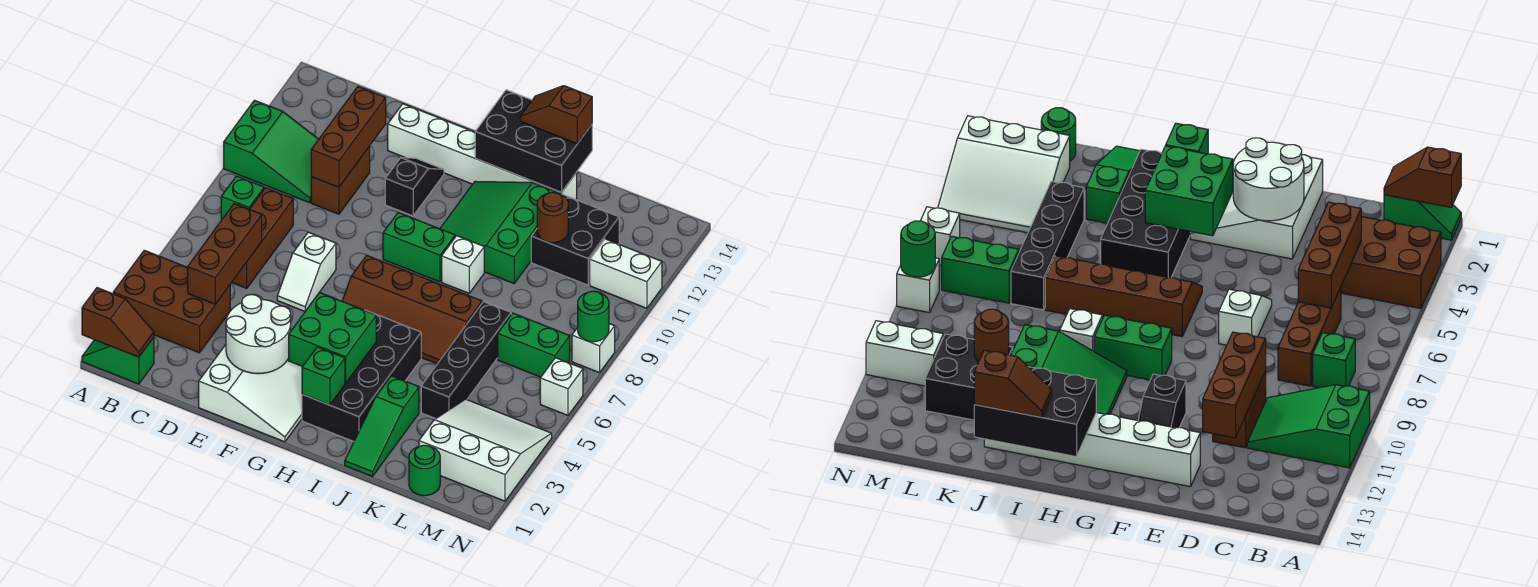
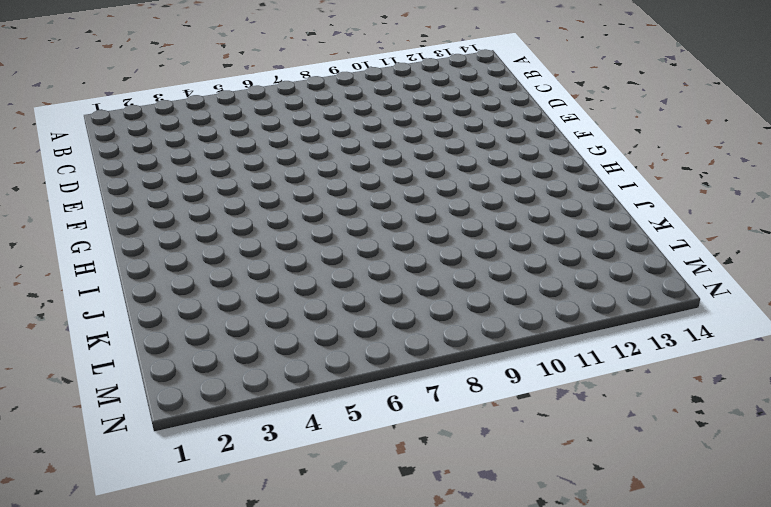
none -> green 1x2 slope [82,337,154,384]
none -> brown 2x3 brick [113,250,230,353]
none -> green 2x3 slope [224,100,319,203]
none -> green 1x1 brick [221,176,264,220]

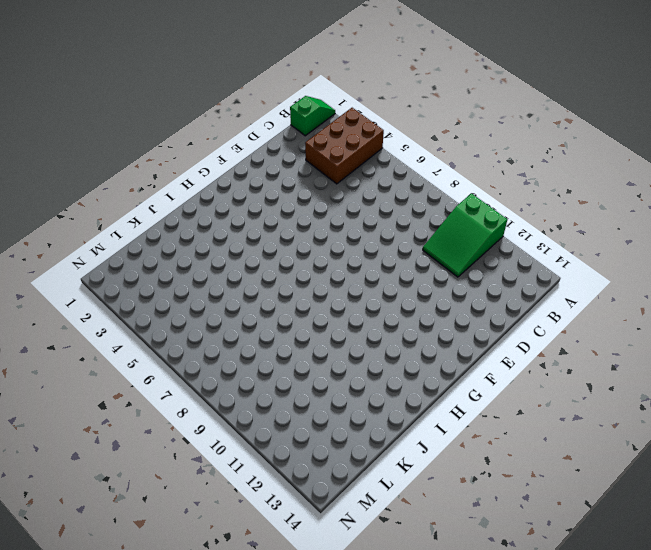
none -> green 1x1 brick [221,176,264,220]
none -> brown 1x3 brick [232,188,293,288]
none -> brown 1x2 brick [311,146,370,214]
none -> white 3x3 slope [199,345,302,442]

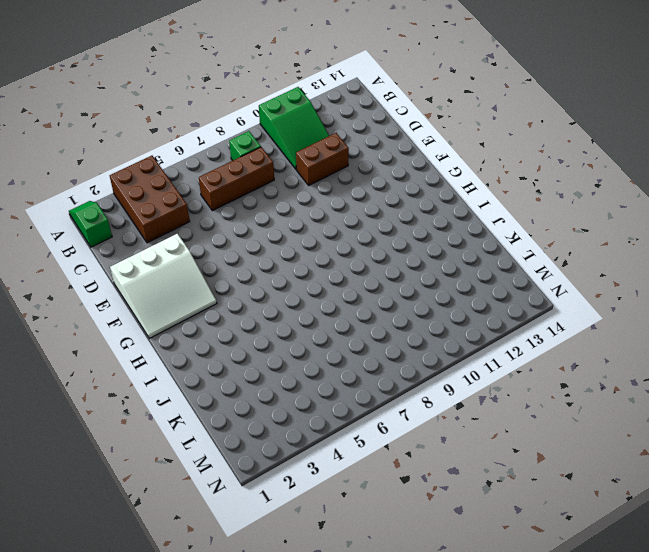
none -> white 1x2 slope [277,232,336,311]
none -> white 1x6 brick [388,104,577,200]
none -> black 1x2 slope [385,158,444,216]
none -> brown 2x4 slope [342,255,482,364]

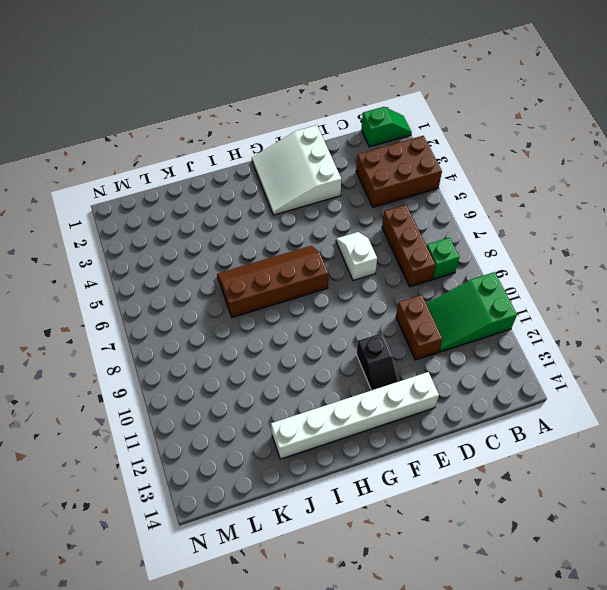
none -> green 1x2 brick [383,213,455,282]
none -> black 2x4 brick [302,310,421,441]
none -> green 3x3 slope [440,181,560,283]
none -> white 1x1 brick [442,236,484,293]

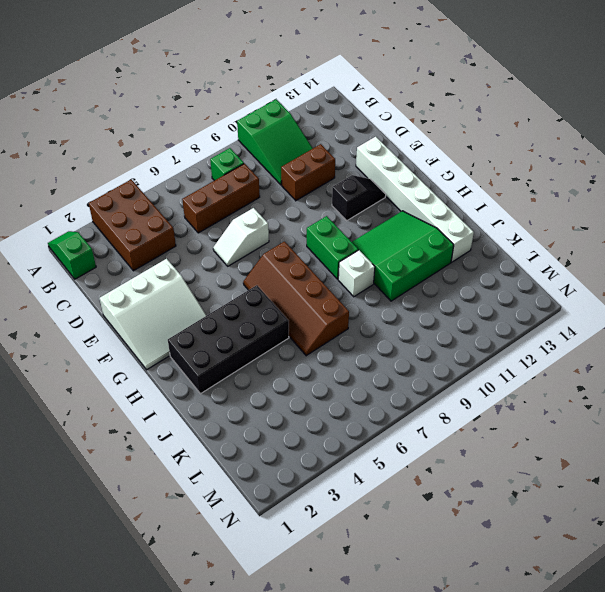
none -> green 1x3 slope [345,376,419,477]
none -> black 1x4 brick [421,301,511,419]
none -> black 2x2 brick [531,194,619,285]
none -> green 1x1 round brick [409,445,440,496]

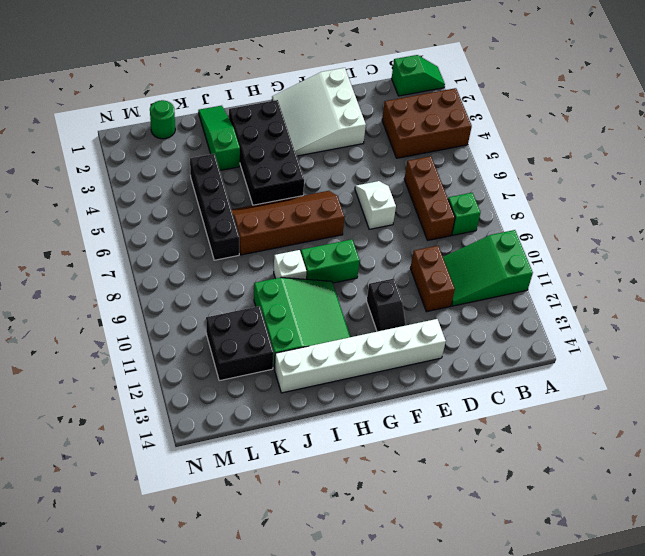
none -> white 3x3 slope [419,399,552,501]
none -> green 1x2 brick [498,313,570,377]
none -> white 1x2 brick [590,239,662,308]
none -> white 1x1 brick [540,358,583,415]

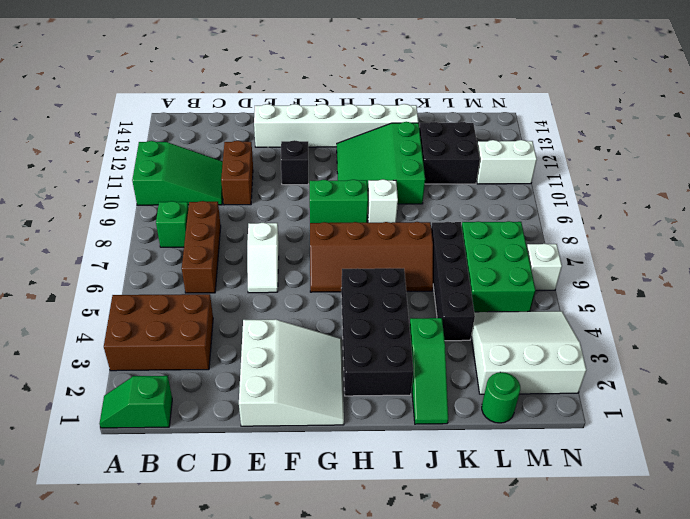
green 2x3 brick [462,221,536,312] -> green 1x2 brick [498,313,570,377]
none -> white 1x1 brick [572,324,615,373]
none -> brown 1x2 slope [82,288,154,357]
none -> brown 1x3 brick [188,204,262,304]
none -> brown 1x3 brick [311,87,386,187]

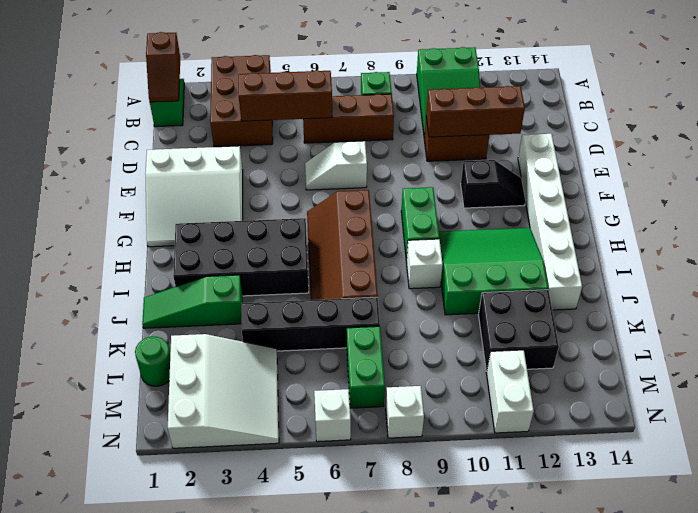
none -> white 2x2 round brick [226,294,291,374]
none -> green 2x2 brick [289,293,376,383]
none -> green 1x1 brick [302,347,345,405]
none -> black 2x3 brick [475,90,592,192]

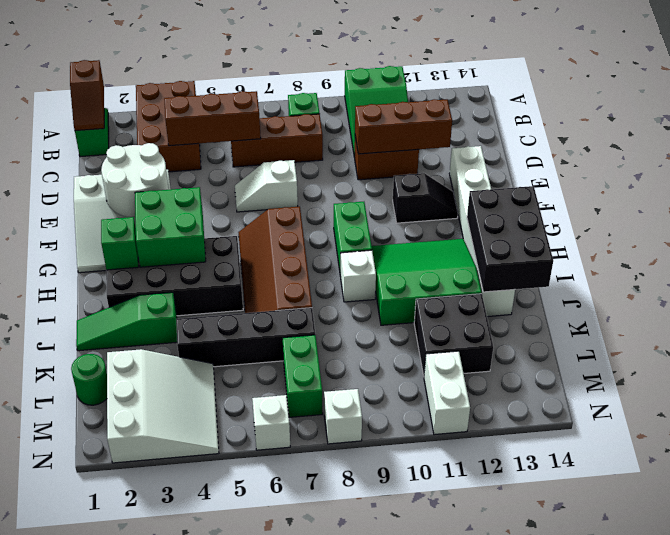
none -> brown 1x1 round brick [537,192,568,243]
none -> green 1x1 round brick [578,291,609,342]
none -> brown 1x2 slope [520,86,592,144]

